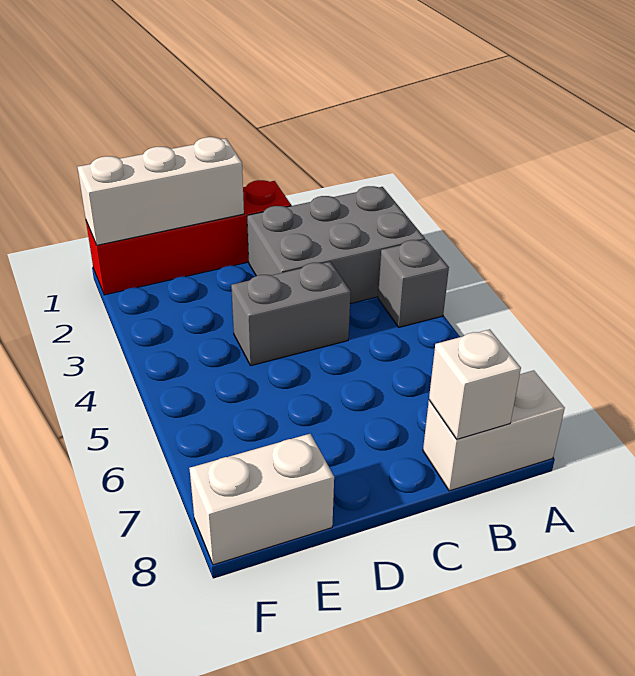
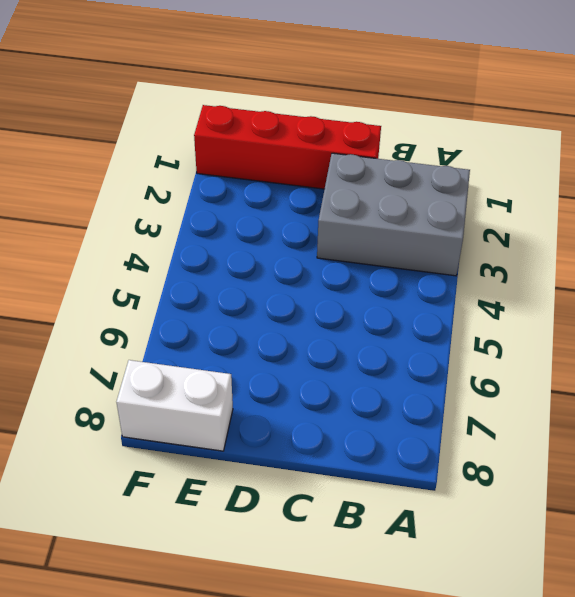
none -> grey 1x1 brick [378,239,449,327]
none -> white 1x2 brick [423,370,565,491]

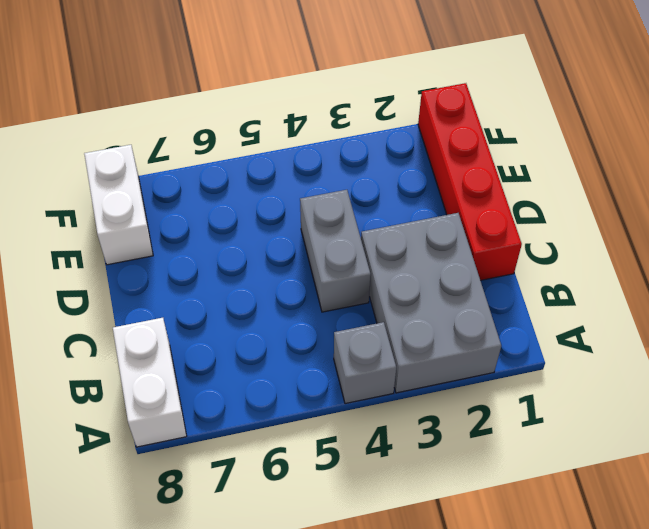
none -> white 1x1 brick [429,329,521,439]
none -> white 1x3 brick [78,137,244,245]

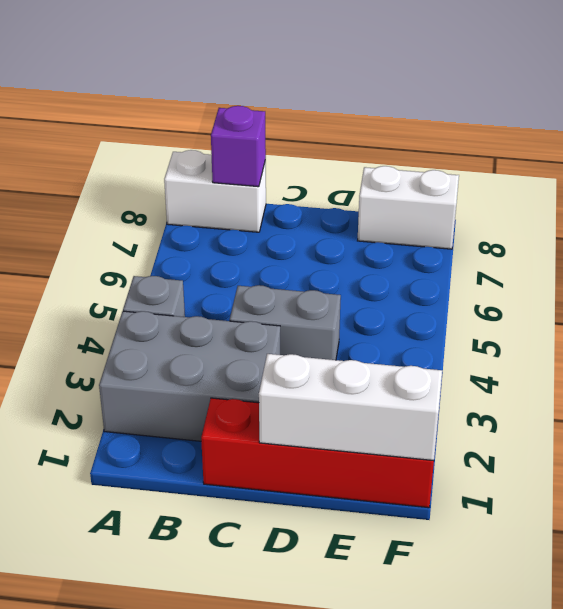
purple 1x1 brick [211,106,266,187] -> white 1x1 brick [429,329,521,439]

